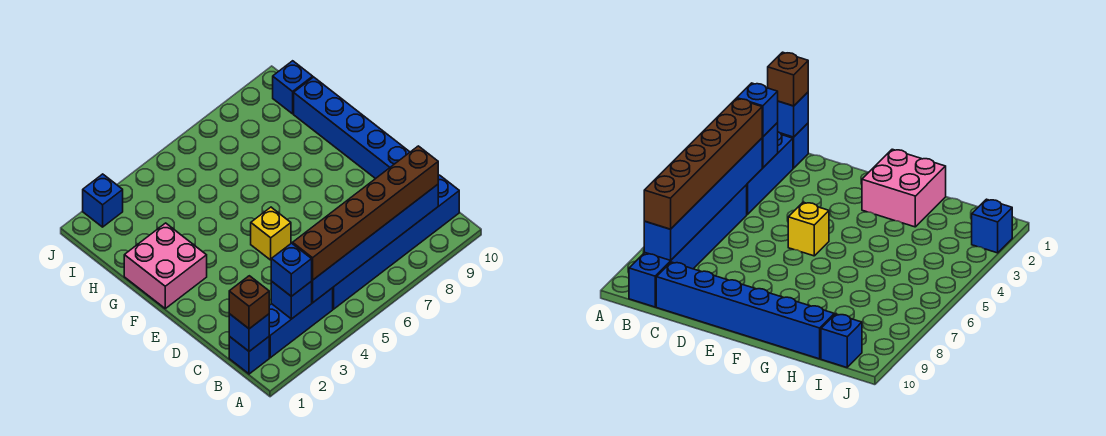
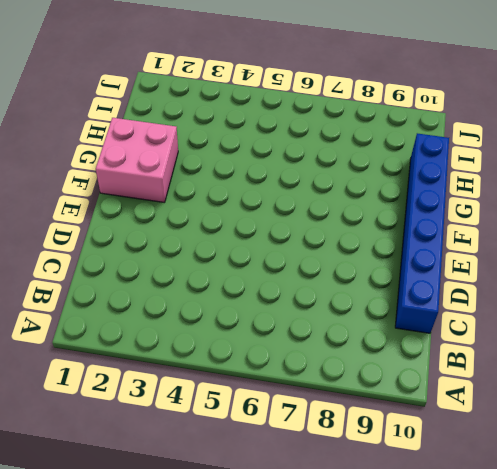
none -> blue 1x1 brick [229,336,269,374]
none -> blue 1x3 brick [269,288,333,358]
none -> blue 1x6 brick [333,175,459,309]

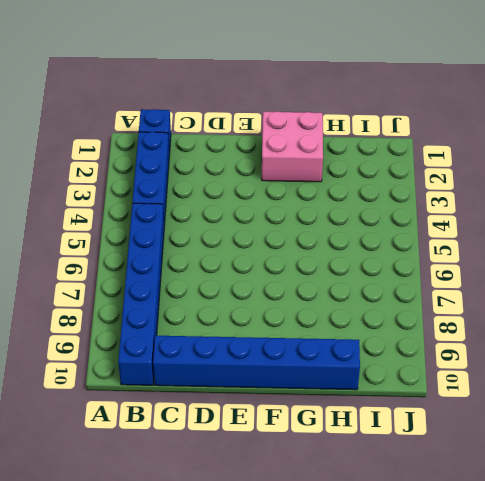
none -> yellow 1x1 brick [251,207,291,260]
none -> blue 1x1 brick [273,61,313,114]
none -> blue 1x1 brick [83,174,123,227]

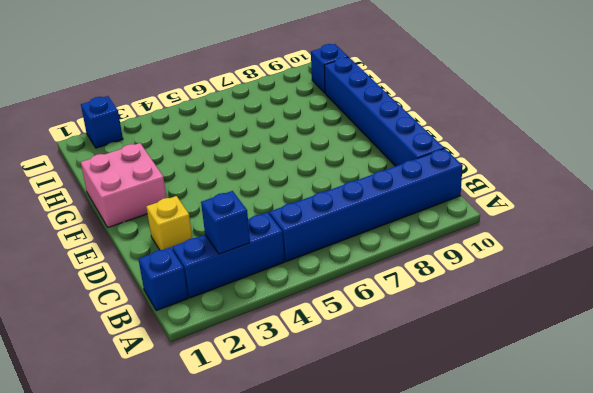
yellow 1x1 brick [146,196,192,250] -> yellow 1x1 brick moved to [251,207,291,260]
none -> blue 1x1 brick [229,314,269,351]
none -> blue 1x6 brick [311,185,438,303]
none -> brown 1x1 brick [229,276,269,329]

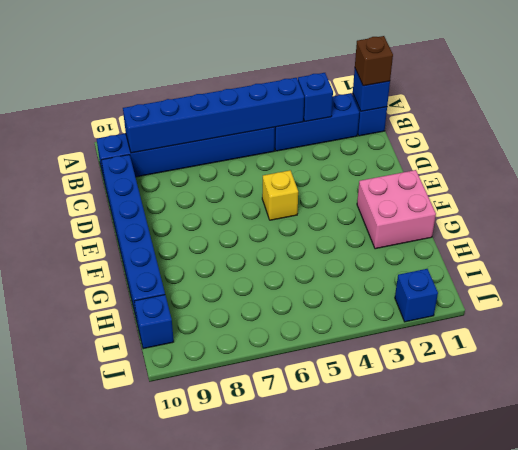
none -> blue 1x1 brick [271,243,312,296]
none -> brown 1x6 brick [293,146,438,280]

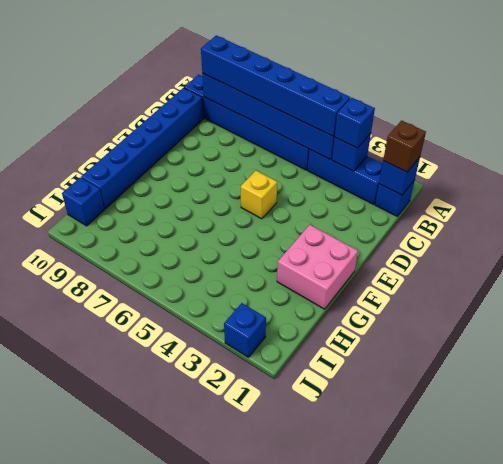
blue 1x6 brick [201,35,350,136] -> brown 1x6 brick [293,146,438,280]

